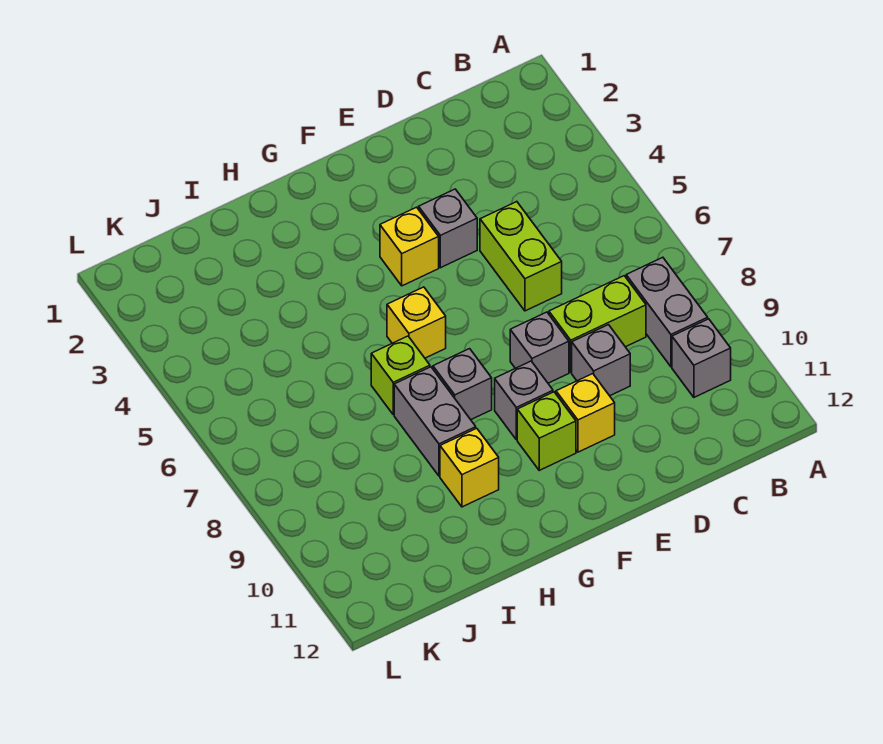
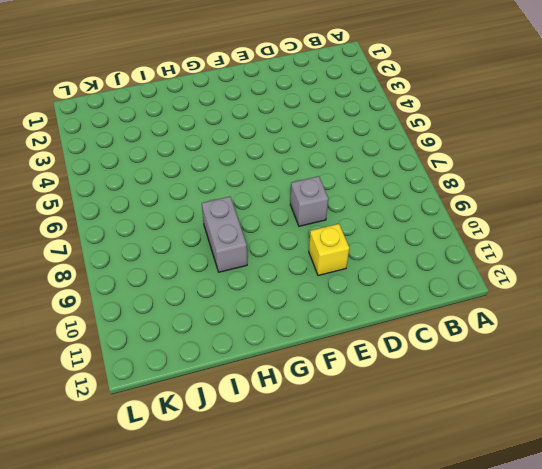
none -> grey 1x2 brick [626,257,708,367]
none -> grey 1x1 brick [672,319,731,397]
none -> lime 1x2 brick [549,276,646,372]

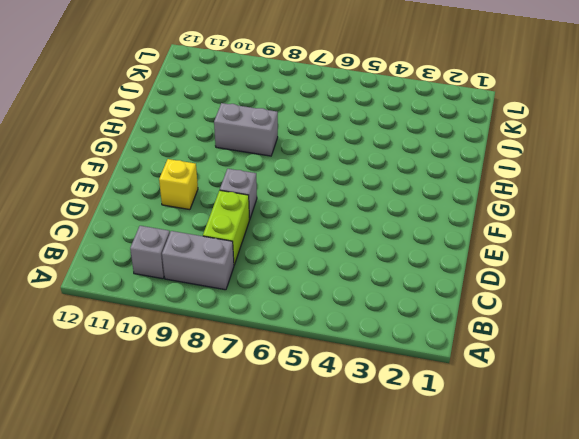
none -> lime 1x2 brick [480,202,562,311]
none -> grey 1x1 brick [572,325,630,396]
none -> grey 1x1 brick [419,189,477,268]

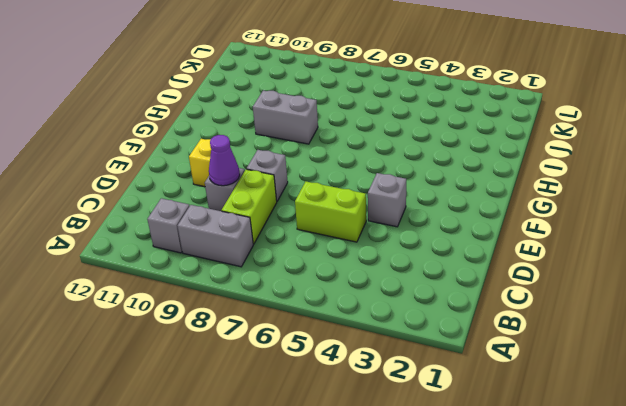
purple 1x1 cone [209,135,240,186] -> none
none -> yellow 1x1 brick [380,207,439,286]
none -> grey 1x1 brick [495,361,553,440]
none -> lime 1x1 brick [517,392,576,470]

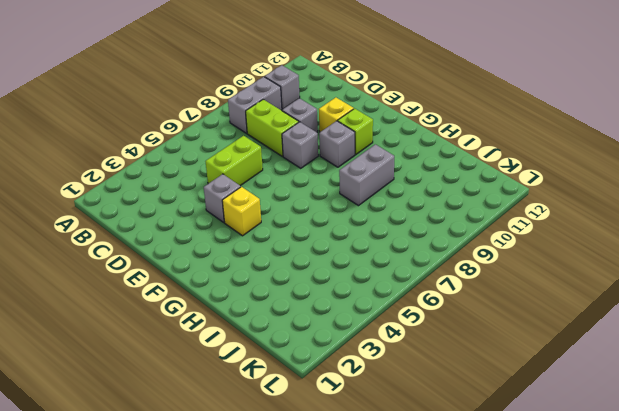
none -> yellow 1x1 brick [387,287,446,358]
none -> grey 1x1 brick [433,349,492,420]
none -> lime 1x1 brick [371,336,430,415]

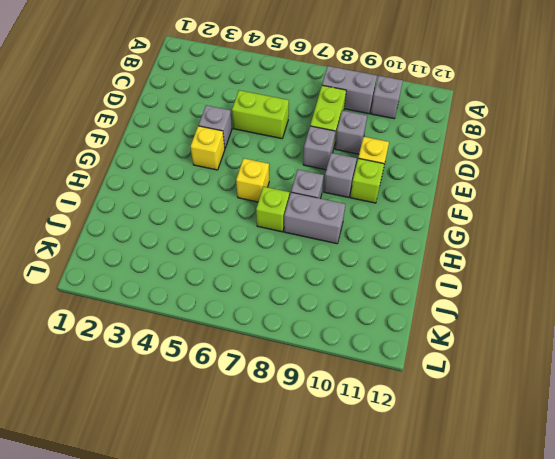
none -> yellow 1x1 brick [440,428,499,507]

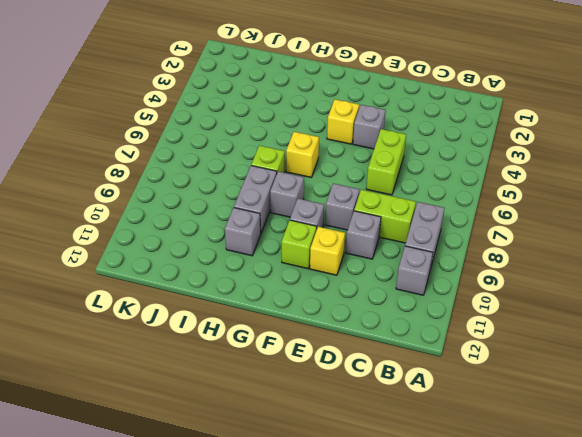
grey 1x1 brick [225,208,261,256] -> yellow 1x1 brick [440,428,499,507]

